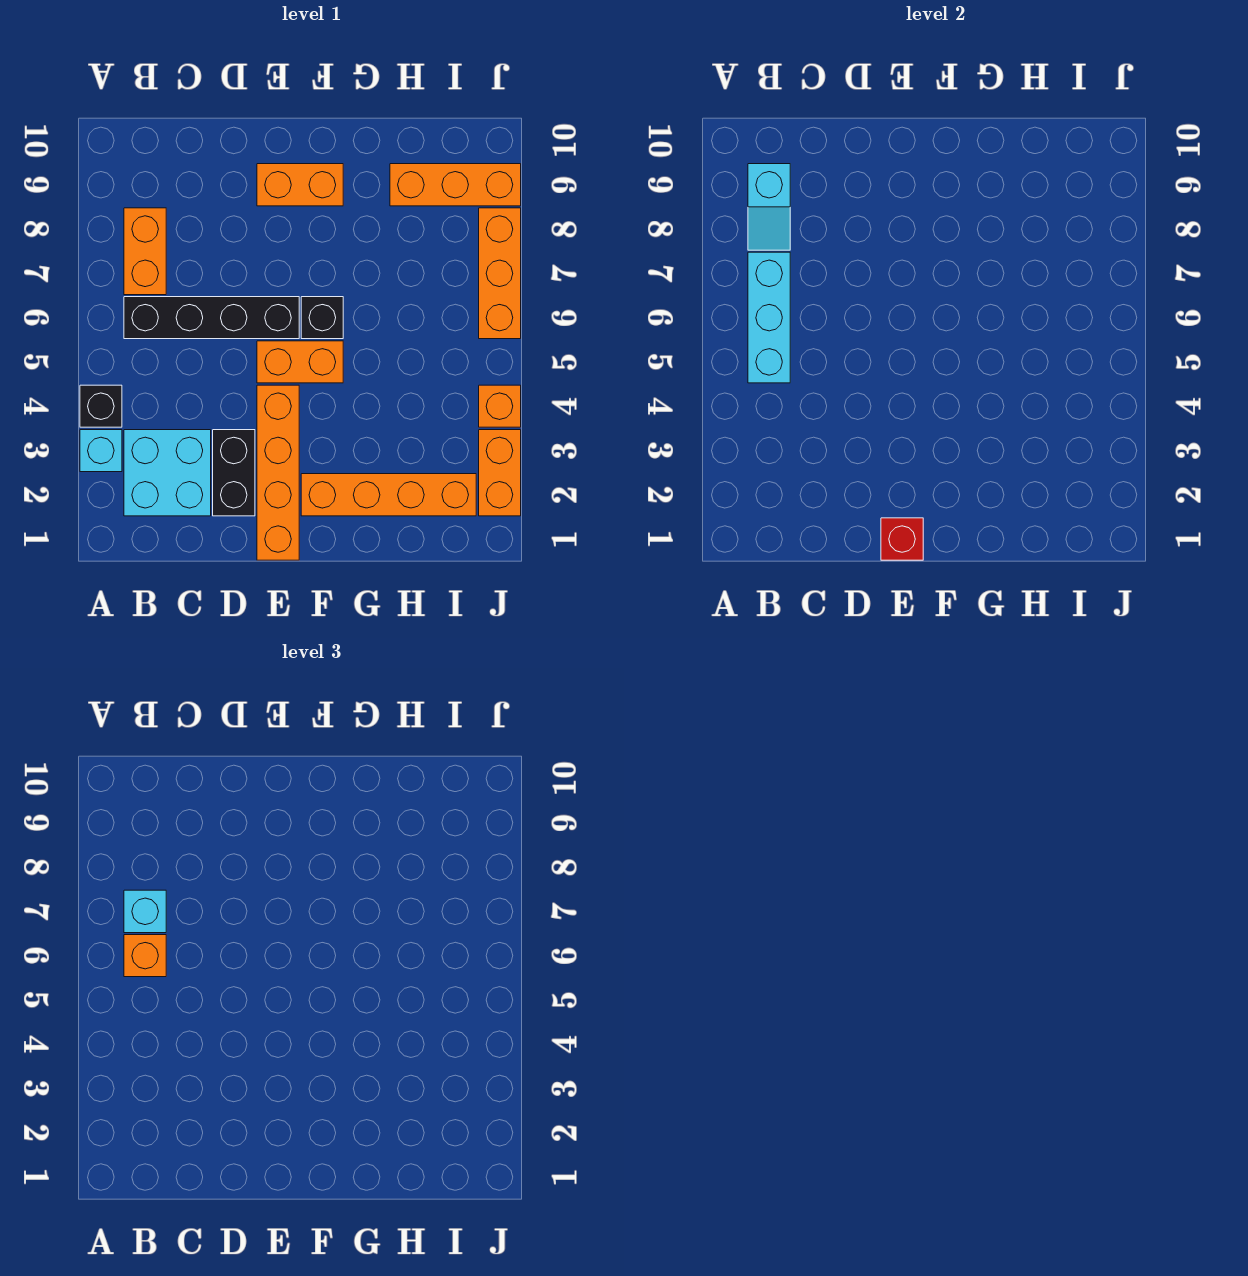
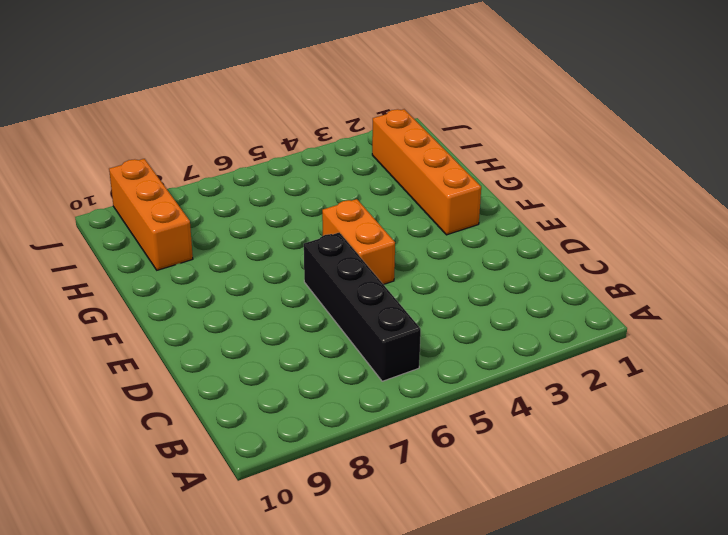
none -> cyan 1x1 brick [80,430,122,472]
none -> black 1x1 brick [80,385,122,427]
none -> cyan 2x2 brick [124,430,211,516]

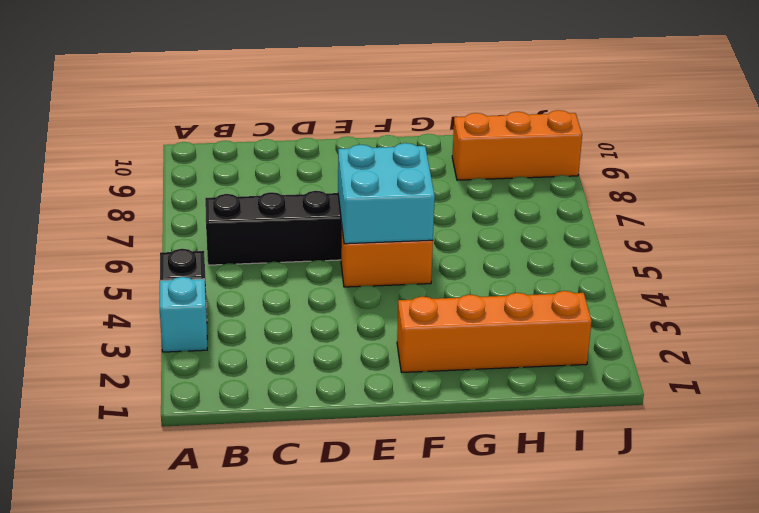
cyan 2x2 brick [338,143,435,244] -> cyan 2x2 brick moved to [124,430,211,516]
none -> orange 1x2 brick [124,208,166,295]
none -> black 1x2 brick [213,430,255,516]
none -> orange 1x4 brick [257,385,299,560]

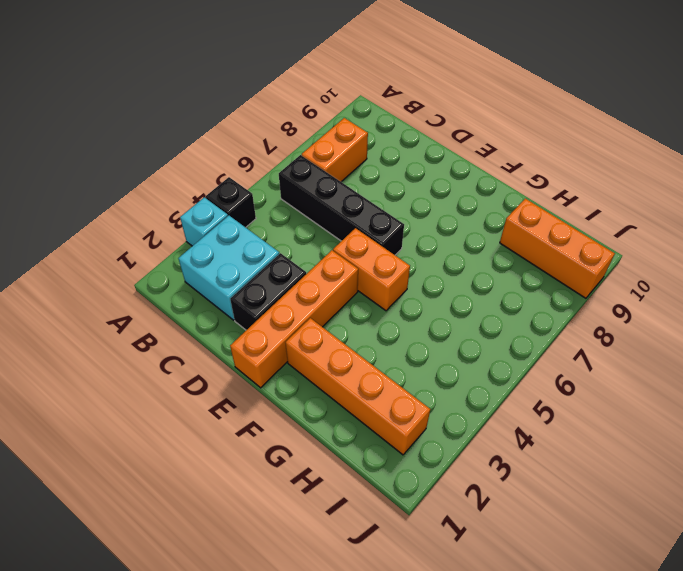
none -> orange 1x2 brick [257,164,343,206]
none -> black 1x1 brick [301,297,343,339]
none -> orange 1x2 brick [479,430,521,516]

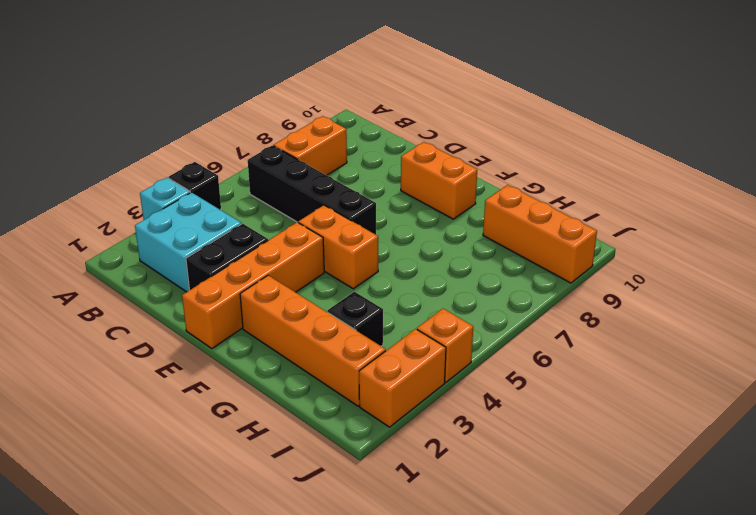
black 1x1 brick [327,292,383,346] -> black 1x1 brick moved to [301,297,343,339]
none -> orange 1x3 brick [479,208,521,339]
none -> cyan 1x3 brick [748,252,790,383]
none -> cyan 1x2 slope [748,164,790,250]

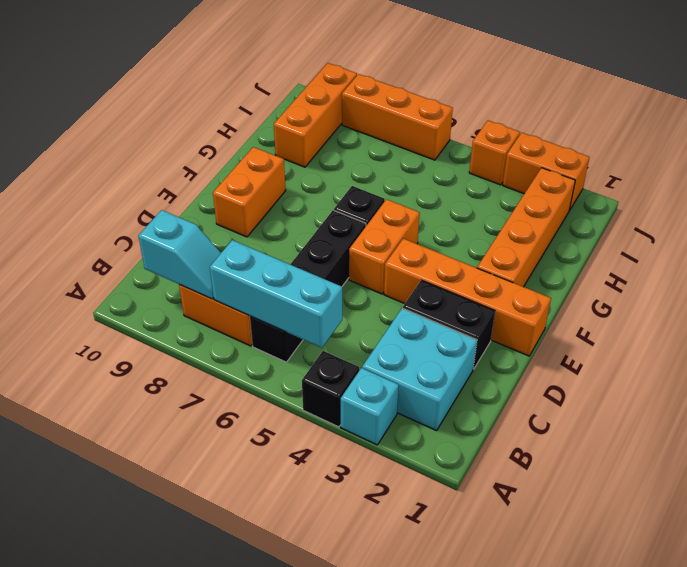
none -> red 1x1 brick [881,518,923,560]
none -> orange 1x1 brick [124,935,166,977]
none -> cyan 1x1 brick [124,890,166,933]

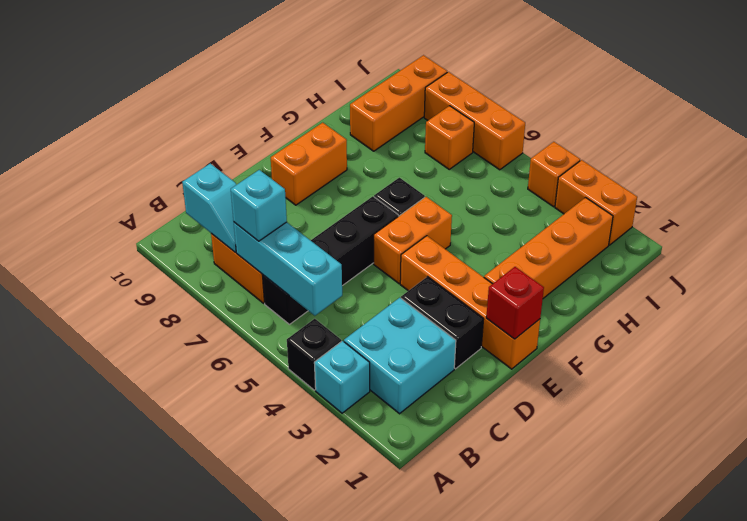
orange 1x1 brick [425,106,474,169] -> orange 1x1 brick moved to [124,935,166,977]

